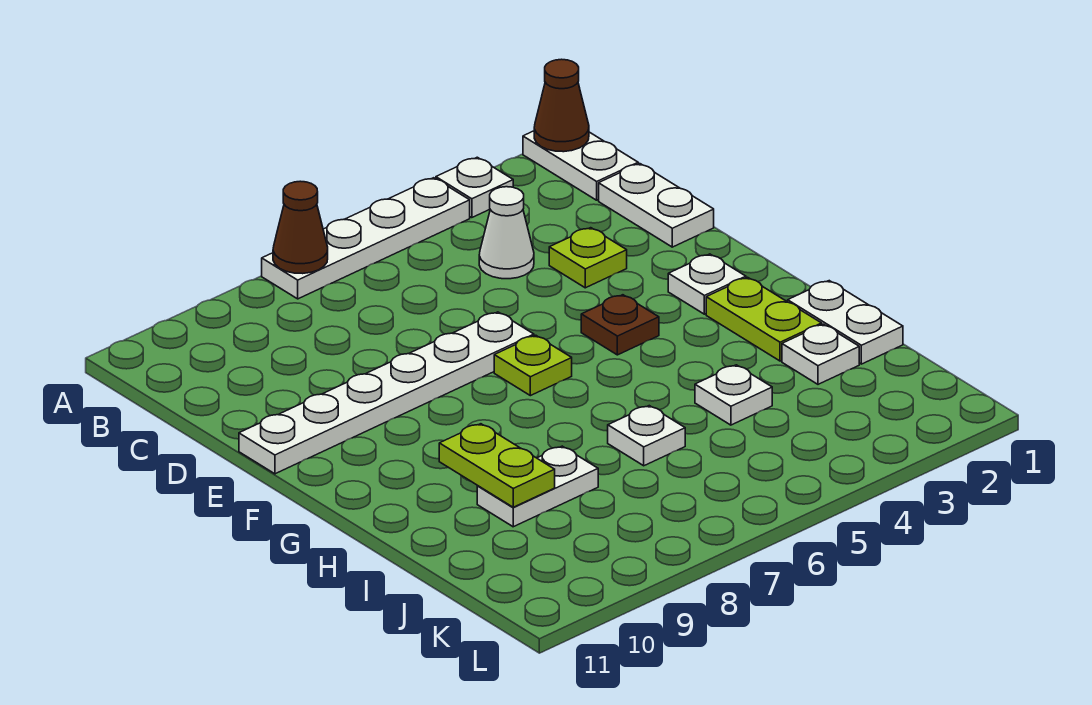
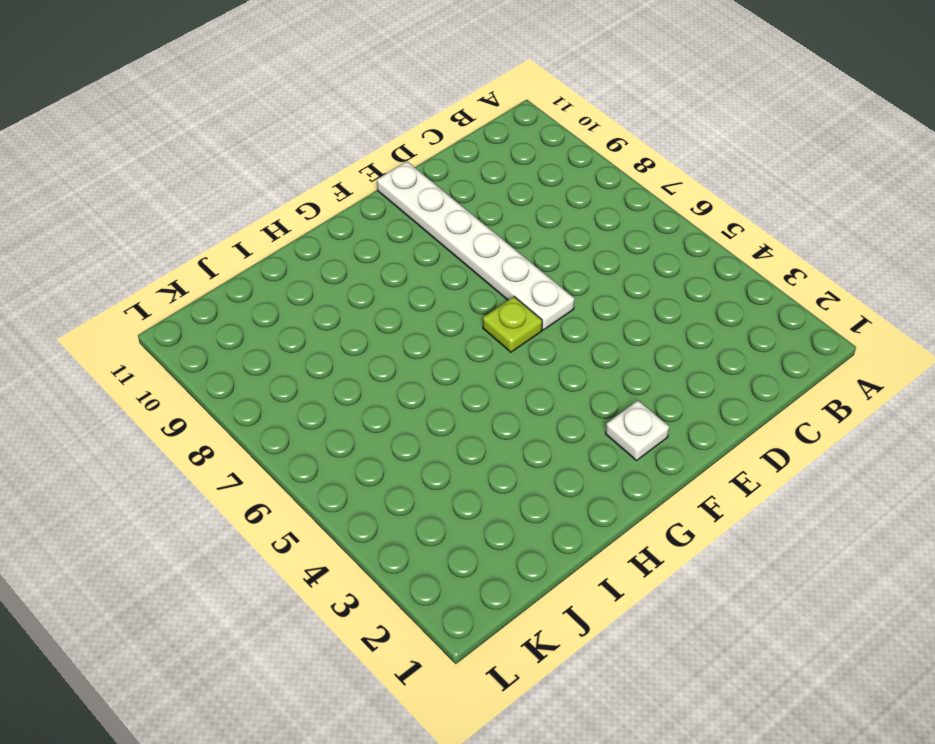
none -> white 1x2 plate [523,131,638,200]
none -> white 1x1 plate [436,157,513,218]
none -> white 1x4 plate [262,178,470,299]

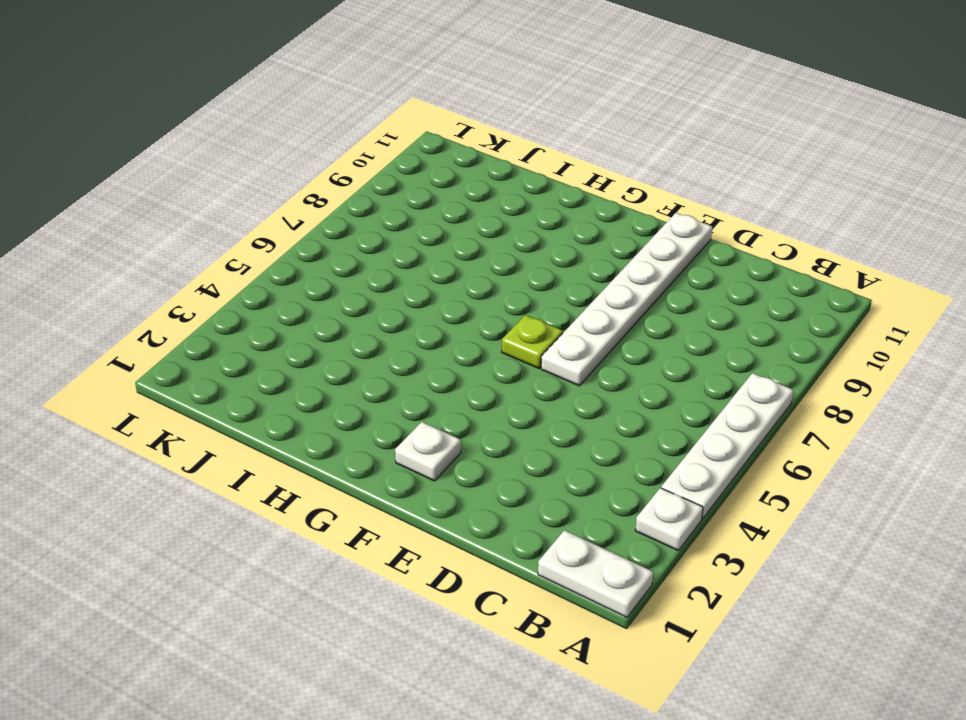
none -> white 1x2 plate [599,164,714,247]
none -> white 1x1 cone [479,187,534,279]
none -> lime 1x1 plate [549,228,627,288]

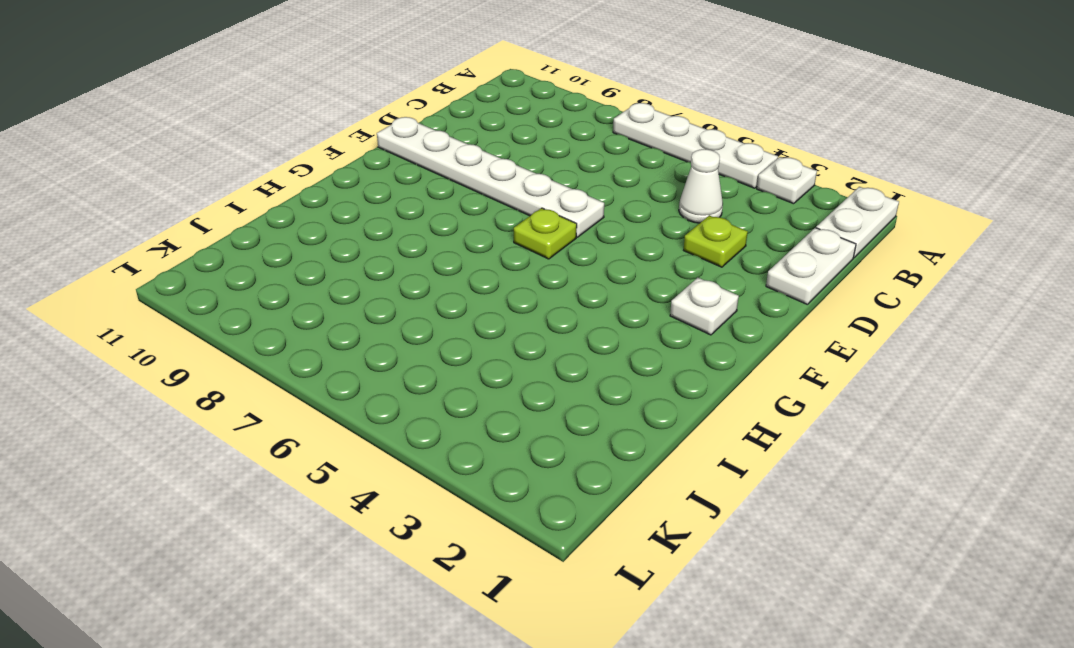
none -> brown 1x1 plate [581,295,659,355]
none -> lime 1x2 plate [706,277,822,361]
none -> white 1x2 plate [788,281,903,364]

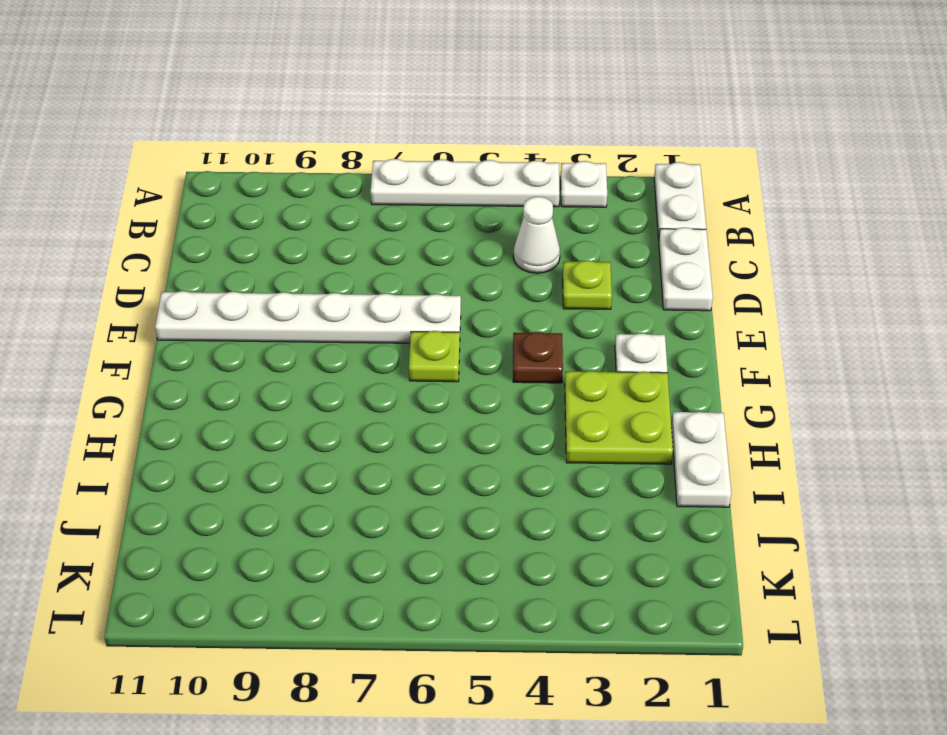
lime 2x2 plate [565,371,673,464] -> lime 1x2 plate [706,277,822,361]
none -> white 1x1 plate [782,324,859,384]
none -> white 1x1 plate [695,365,772,425]
none -> white 1x1 plate [608,406,685,466]

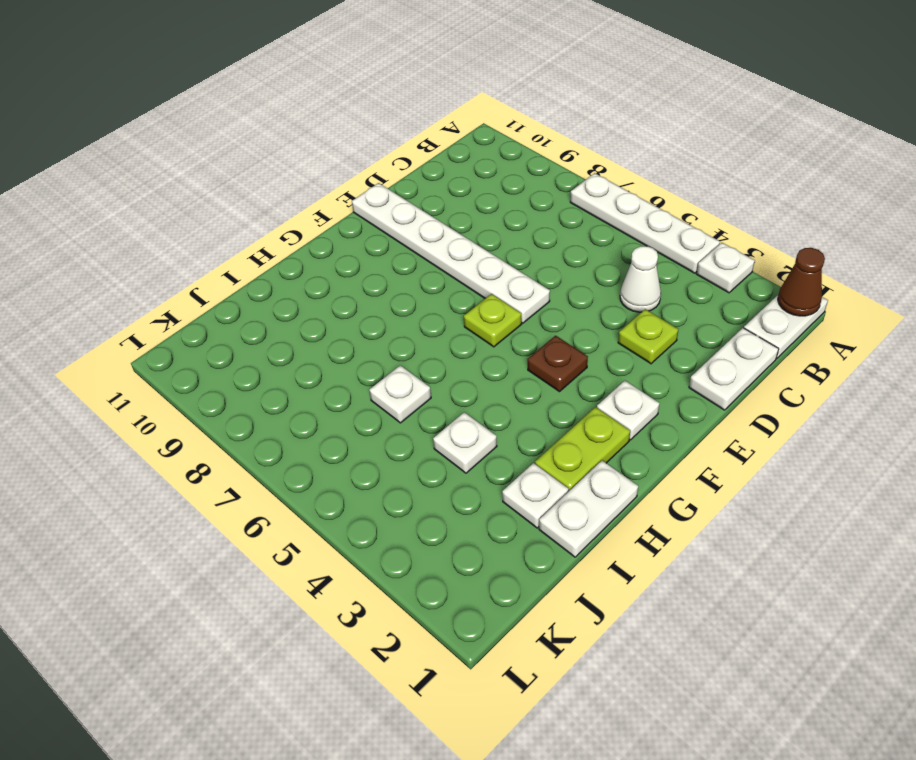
none -> white 1x2 plate [477,446,598,527]
none -> brown 1x1 cone [273,181,328,274]
none -> lime 1x2 plate [439,424,555,507]

